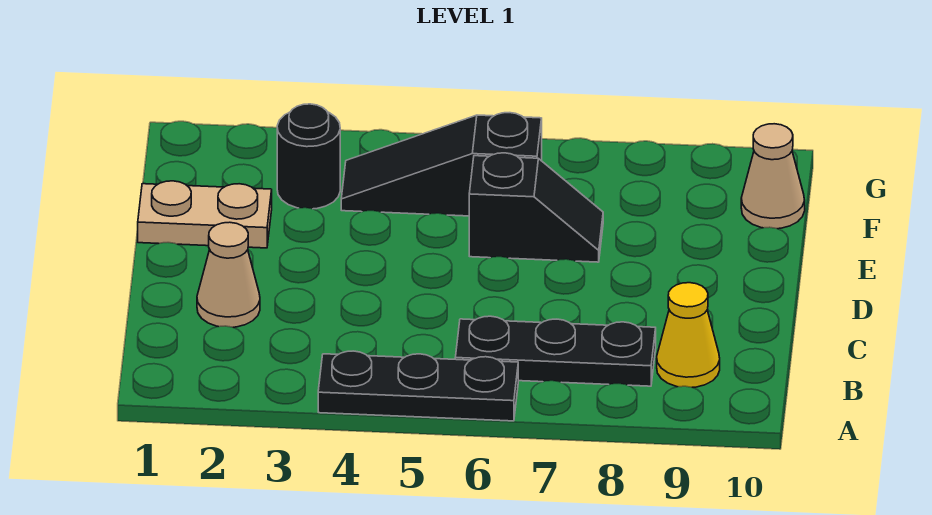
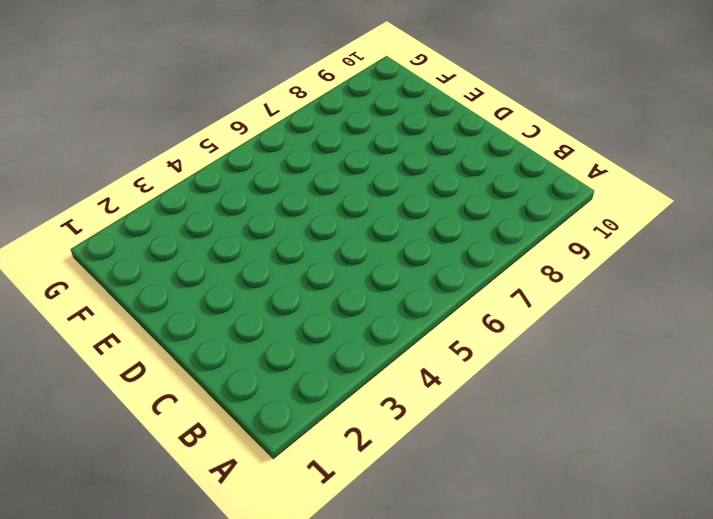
none -> black 1x3 plate [318,351,518,421]
none -> black 1x3 plate [455,316,656,386]

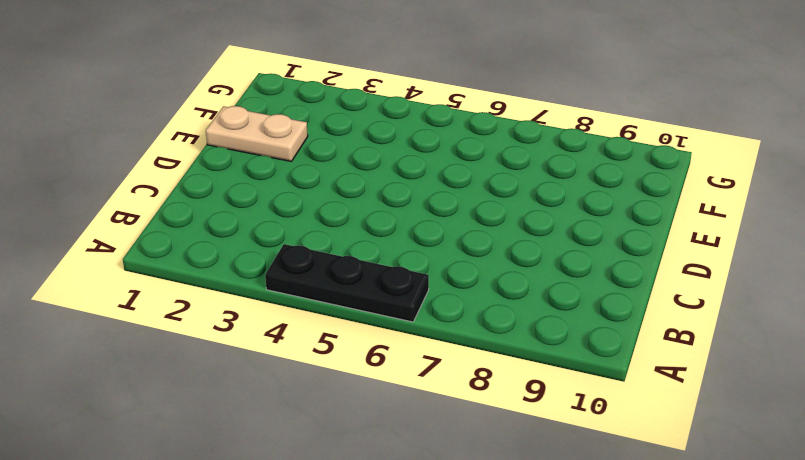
none -> black 1x3 plate [455,316,656,386]
none -> yellow 1x1 cone [657,283,720,387]

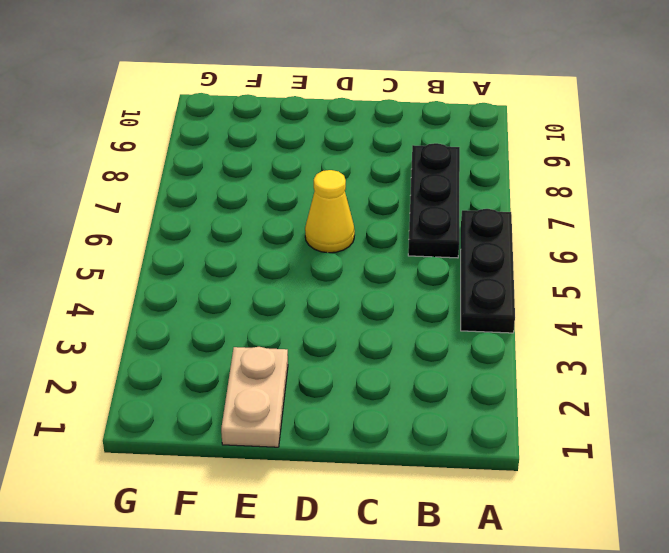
yellow 1x1 cone [305,170,355,253] -> yellow 1x1 cone moved to [657,283,720,387]
none -> tan 1x1 cone [197,222,260,327]
none -> black 1x2 slope [469,153,603,262]

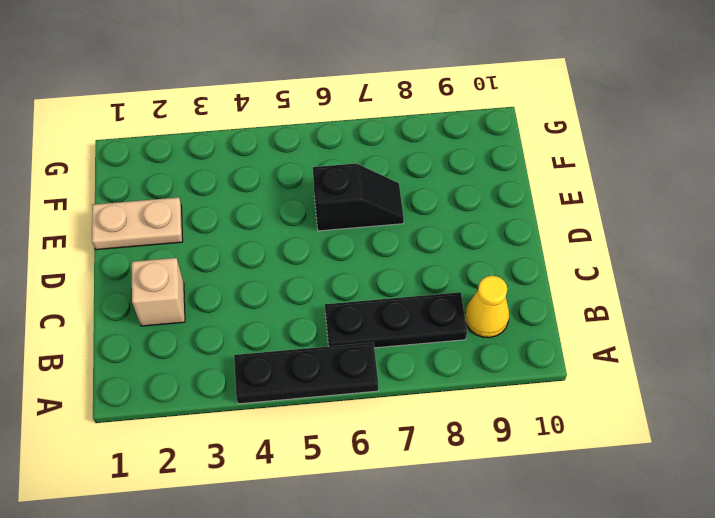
tan 1x1 brick [132,258,185,326] -> tan 1x1 cone [197,222,260,327]
none -> black 1x1 round brick [277,104,340,209]
none -> black 1x3 slope [341,113,542,216]

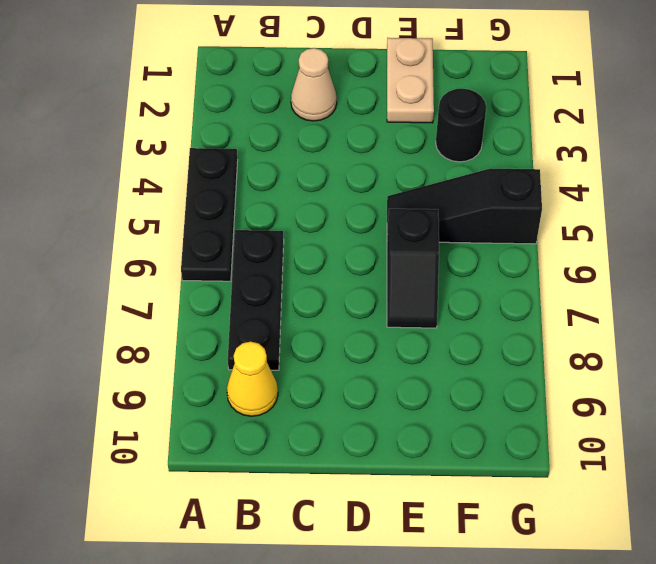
black 1x3 slope [387,168,542,244] -> black 1x3 slope turned to [341,113,542,216]
none -> tan 1x1 cone [741,124,805,229]

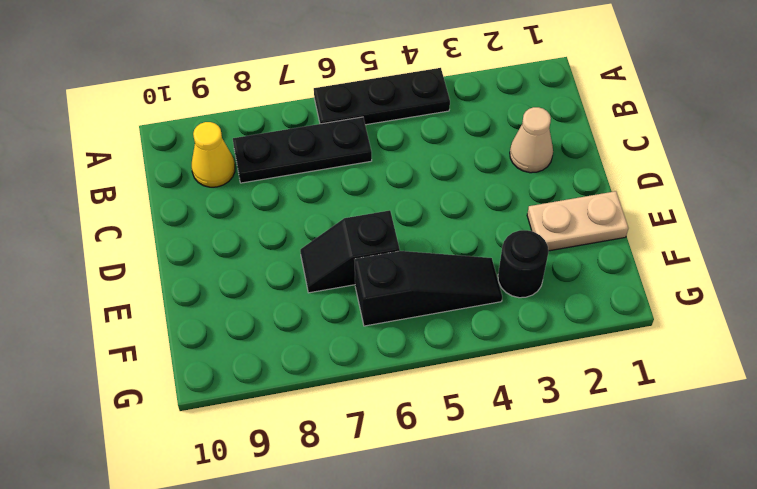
none -> tan 1x1 cone [741,124,805,229]

